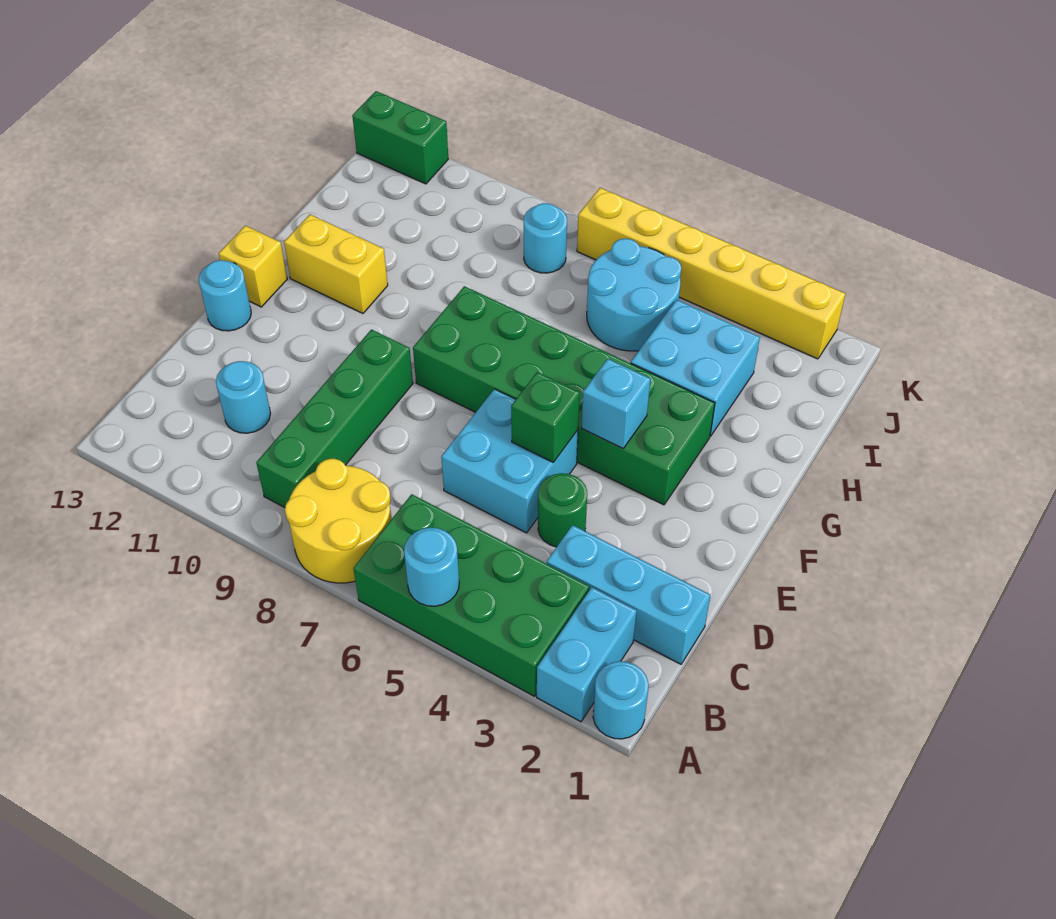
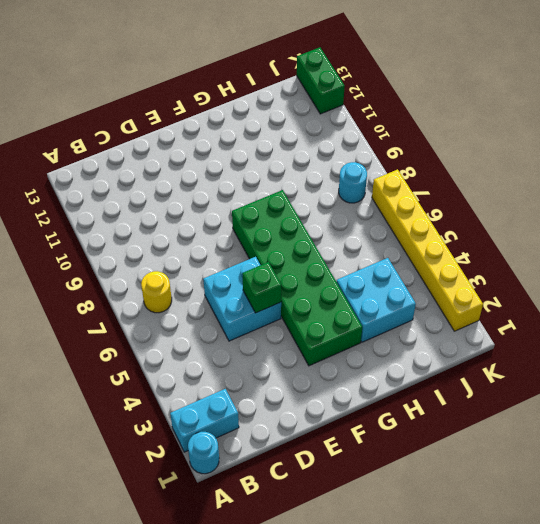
yellow 1x1 round brick [141,271,172,313] -> yellow 2x2 round brick [285,459,391,583]
none -> green 2x4 brick [353,494,589,696]
none -> green 1x4 brick [256,330,413,508]
none -> cyan 1x3 brick [547,525,710,664]

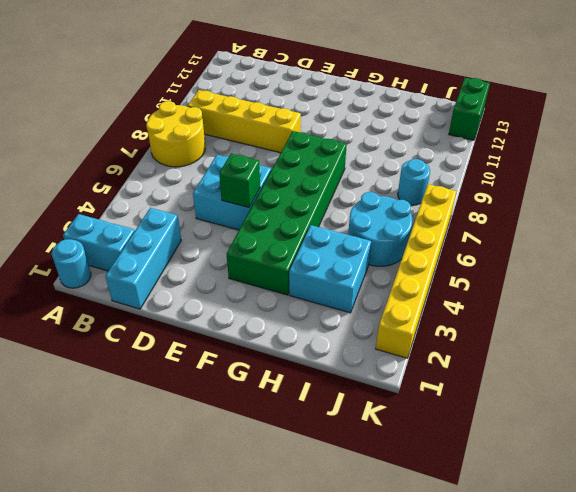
yellow 1x4 brick [188,90,301,153] -> green 1x4 brick [256,330,413,508]
none -> green 2x4 brick [353,494,589,696]
none -> cyan 1x1 round brick [216,361,271,433]
none -> green 1x1 round brick [538,473,587,547]

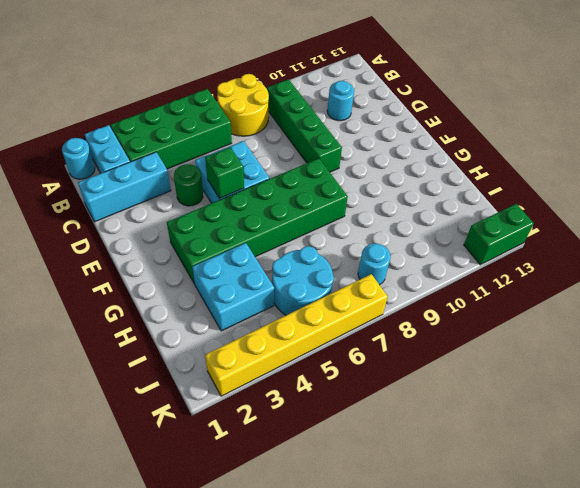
none -> cyan 1x1 round brick [199,260,251,331]
none -> yellow 1x1 brick [219,226,287,307]
none -> yellow 1x2 brick [284,215,388,313]

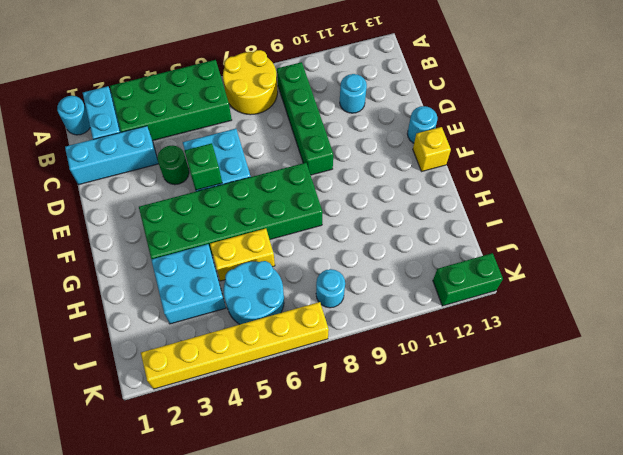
yellow 1x2 brick [210,228,275,281] -> yellow 1x2 brick moved to [284,215,388,313]
none -> cyan 1x1 round brick [404,528,459,606]
none -> cyan 1x1 brick [581,359,650,448]

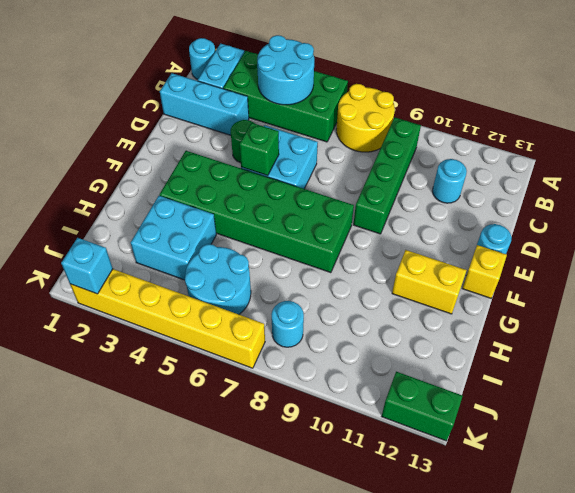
cyan 2x2 round brick [257,35,314,105] -> cyan 1x1 round brick [404,528,459,606]
cyan 1x1 brick [61,238,113,294] -> cyan 1x1 brick moved to [581,359,650,448]

